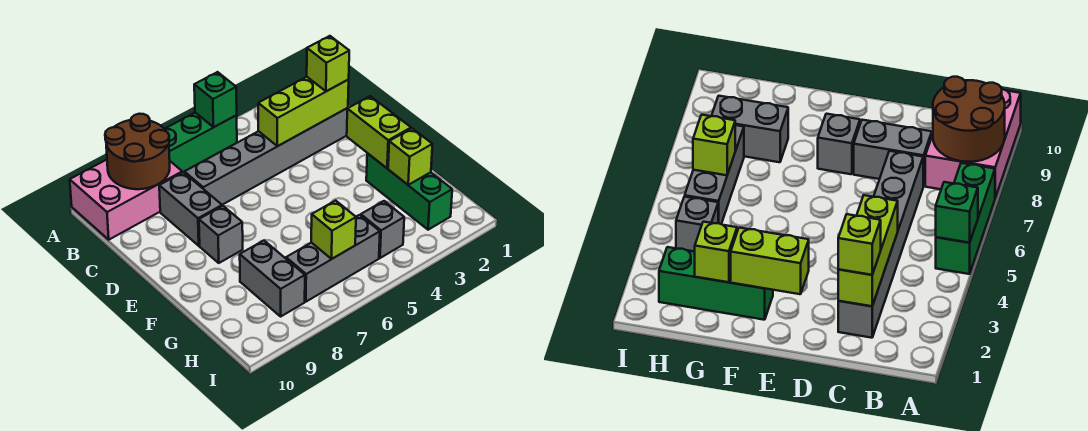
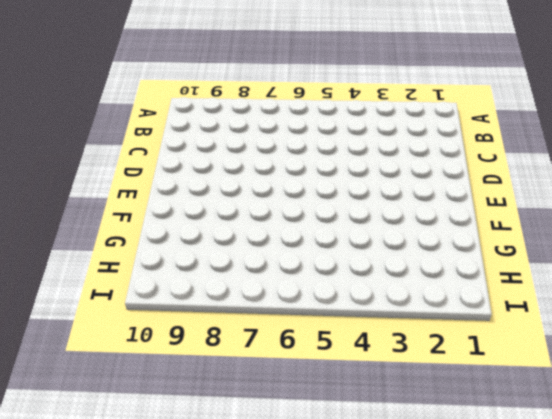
none -> green 1x3 brick [165,113,237,172]
none -> pink 2x3 brick [70,160,182,240]
none -> grey 1x6 brick [184,108,348,205]

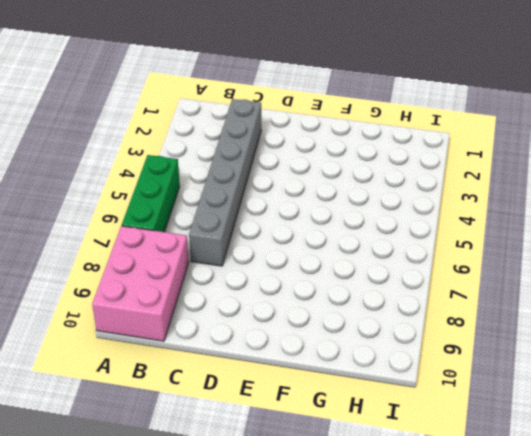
none -> grey 1x2 brick [159,172,222,246]
none -> grey 1x1 brick [199,206,243,263]
none -> green 1x3 brick [366,153,452,230]

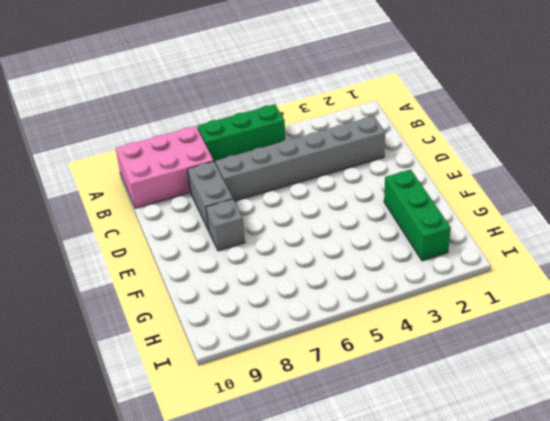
none -> grey 1x2 brick [240,241,305,316]
none -> grey 1x1 brick [361,201,404,258]
none -> grey 1x3 brick [286,215,380,302]

